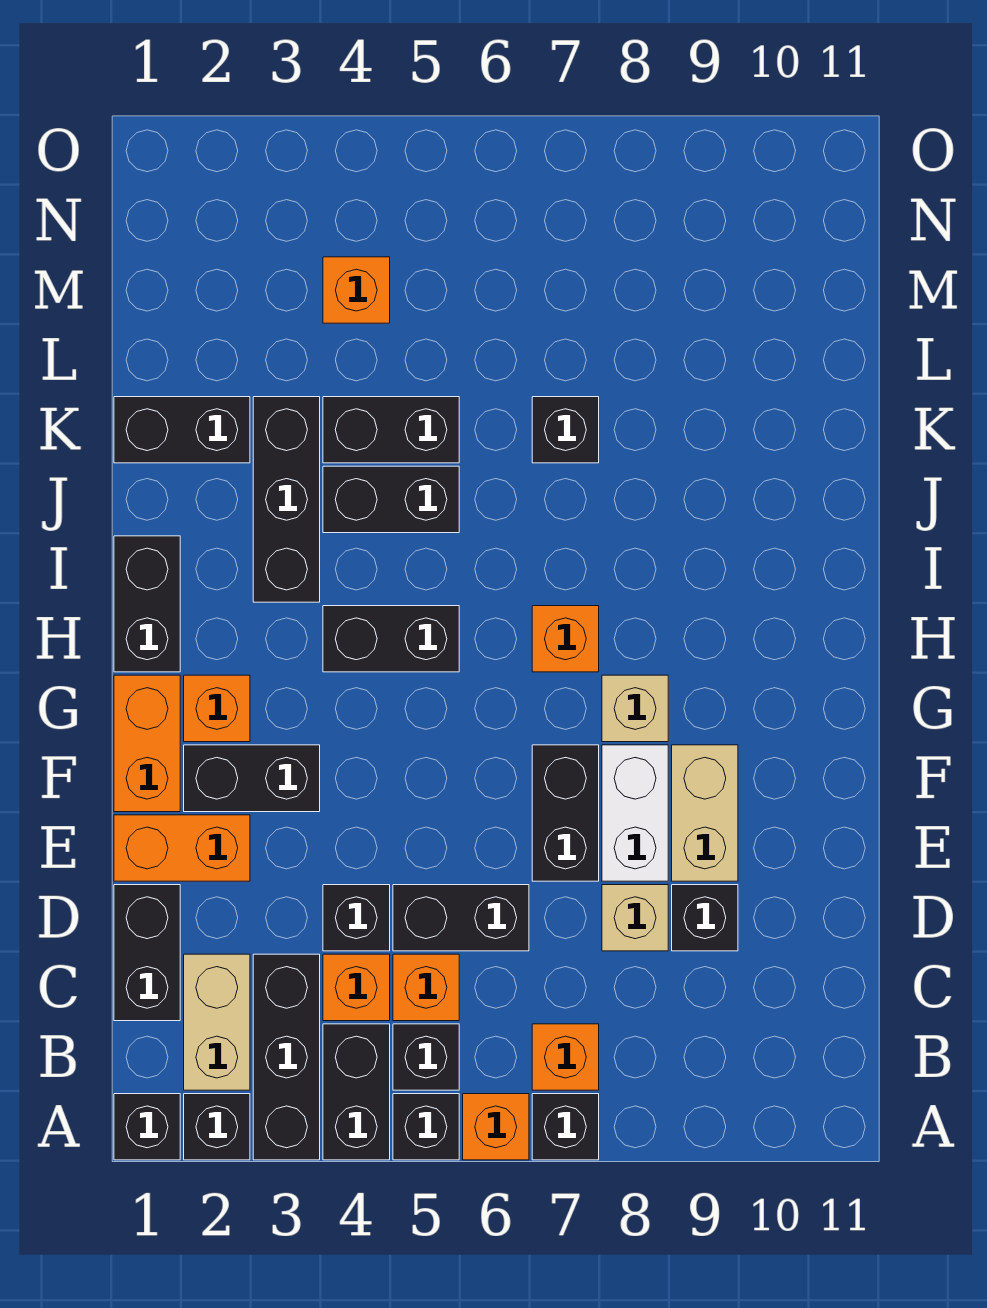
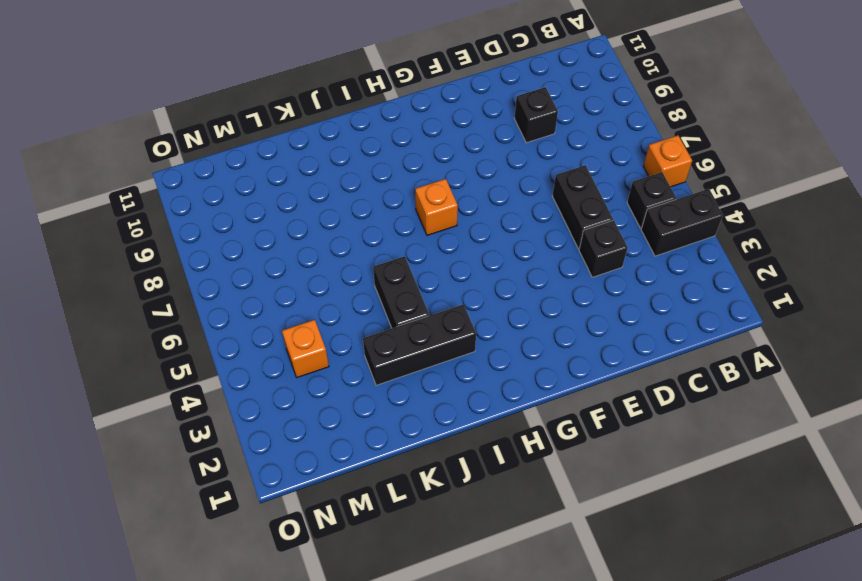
none -> black 1x1 brick [114,1094,180,1160]
none -> black 1x1 brick [184,1094,250,1160]
none -> black 1x3 brick [253,954,320,1160]
none -> black 1x1 brick [393,1094,459,1160]

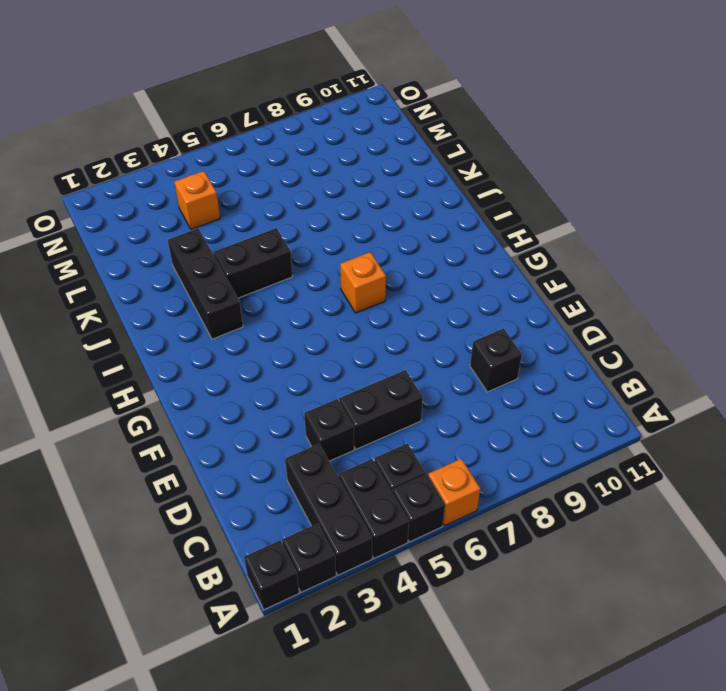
none -> black 1x1 brick [532,1094,599,1160]
none -> tan 1x2 brick [184,954,250,1090]
none -> orange 1x1 brick [532,1024,599,1090]
none -> black 1x2 brick [114,885,180,1021]

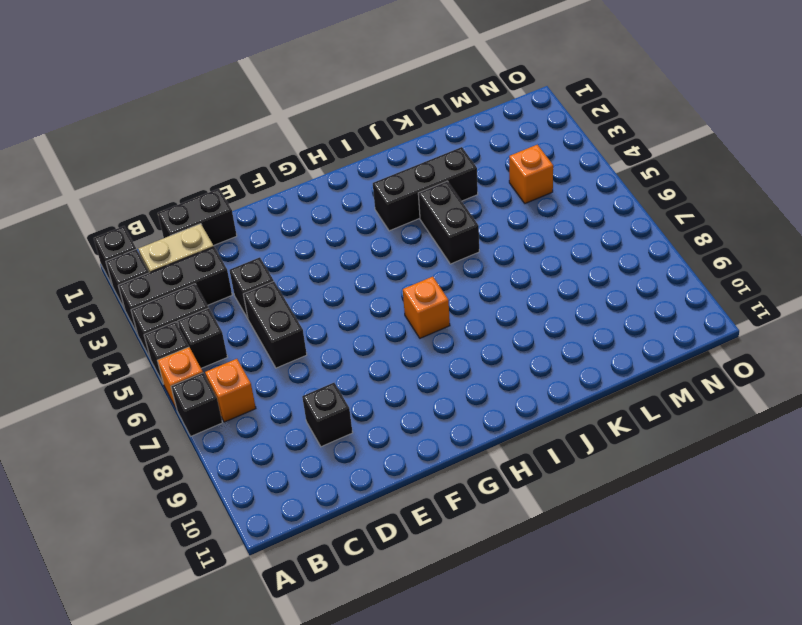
none -> orange 1x1 brick [323,954,390,1021]
none -> orange 1x1 brick [393,954,459,1021]
none -> tan 1x1 brick [602,885,668,951]
none -> orange 1x2 brick [114,815,250,881]

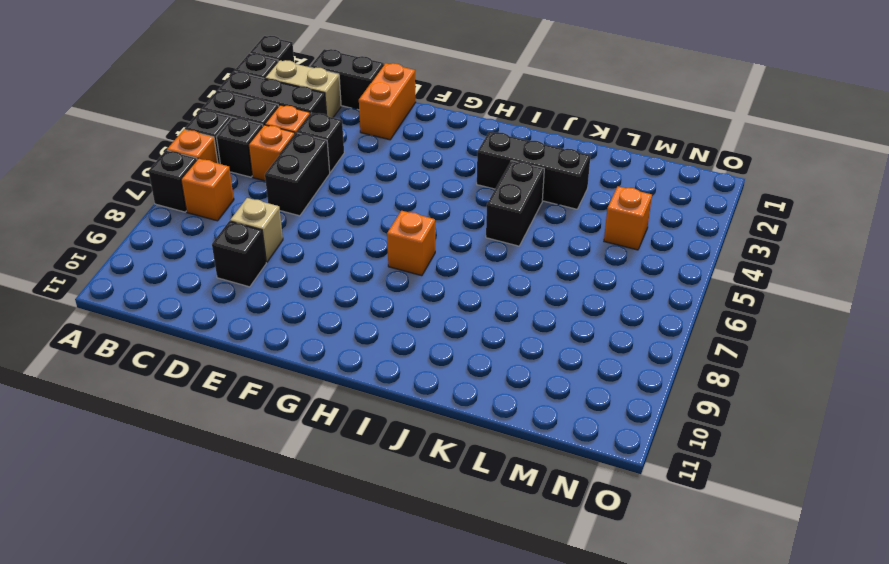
none -> black 1x2 brick [532,745,599,881]
none -> white 1x2 brick [602,745,668,881]
none -> tan 1x2 brick [672,745,738,881]
none -> orange 1x2 brick [114,675,180,812]

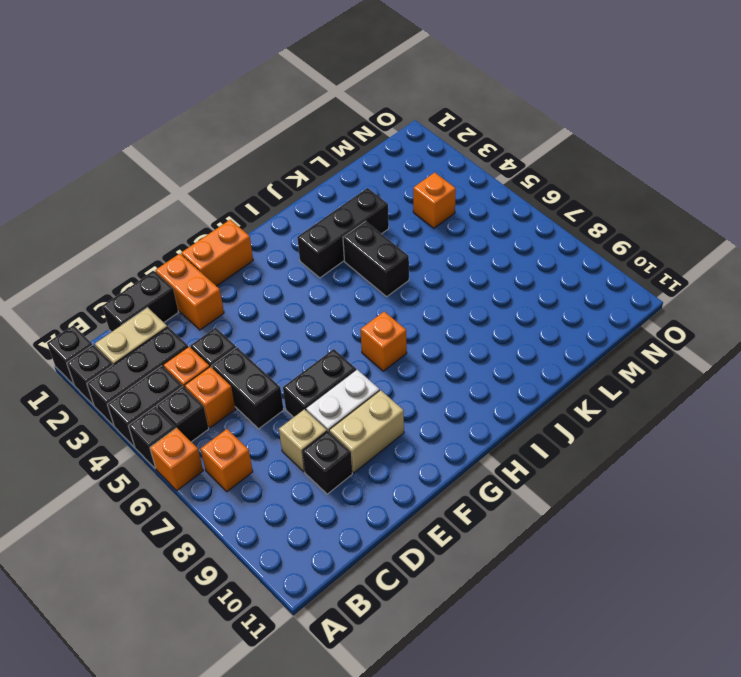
none -> black 1x1 brick [532,1094,599,1160]
none -> black 1x2 brick [184,745,320,812]
none -> orange 1x1 brick [184,675,250,742]
none -> tan 1x1 brick [602,675,668,742]

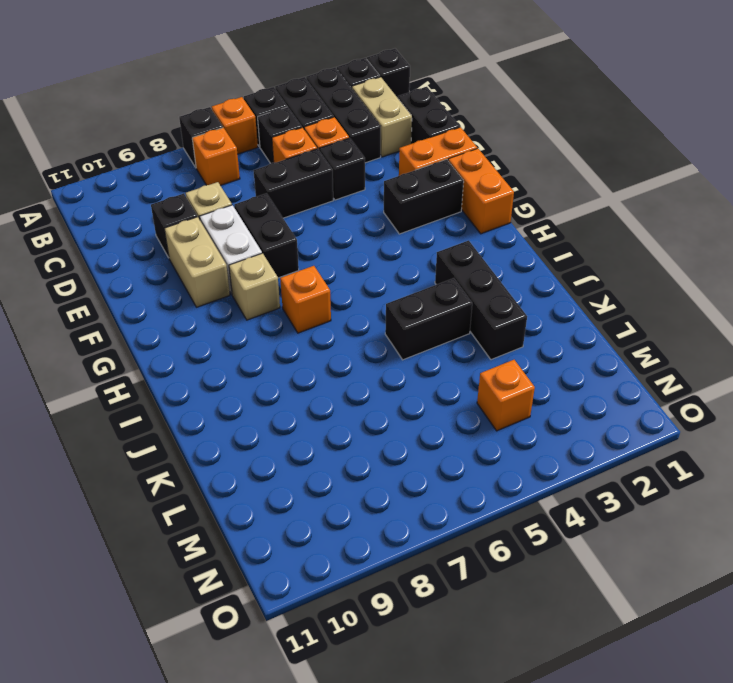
none -> orange 1x1 brick [184,675,250,742]
none -> black 1x2 brick [114,536,180,672]
none -> black 1x2 brick [323,606,459,672]
none -> black 1x2 brick [114,397,250,463]

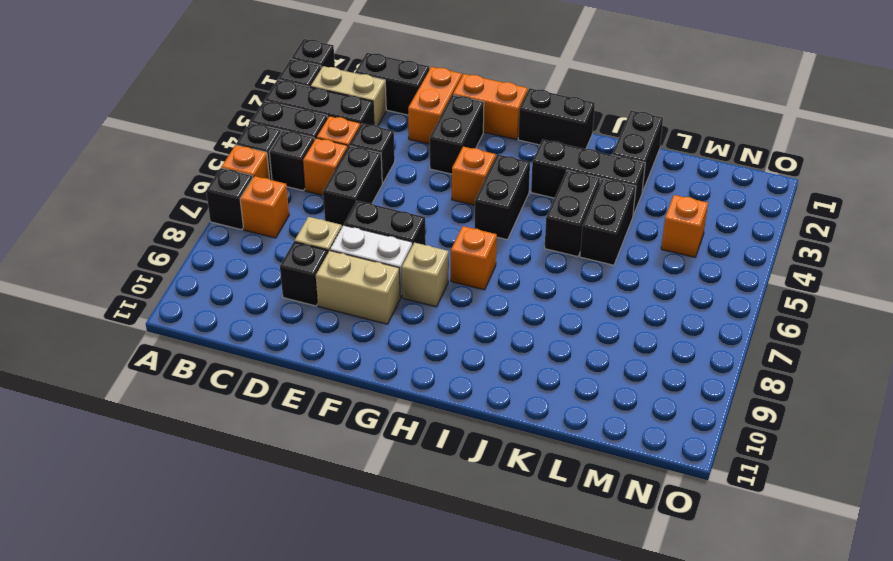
orange 1x1 brick [452,147,496,205] -> orange 1x1 brick moved to [184,675,250,742]
none -> black 1x1 brick [532,397,599,463]

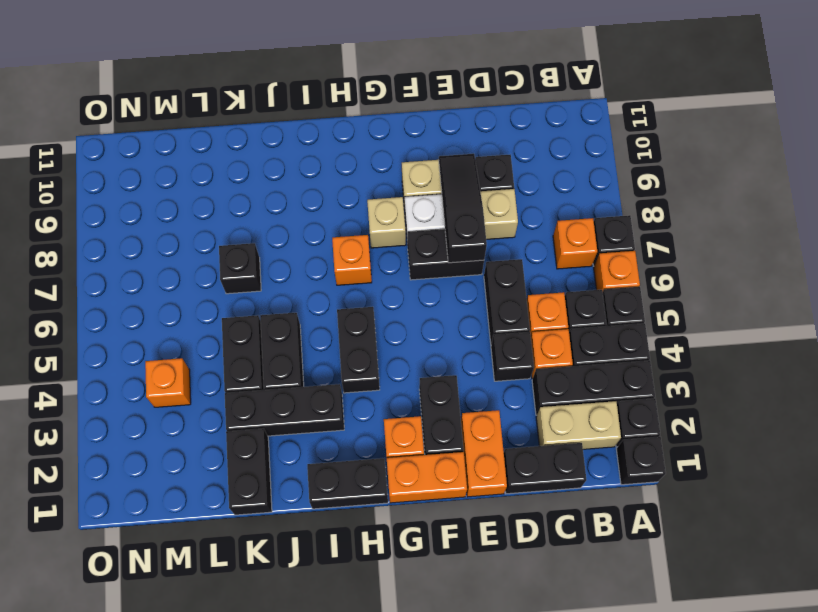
black 1x3 slope [439,154,487,263] -> none

